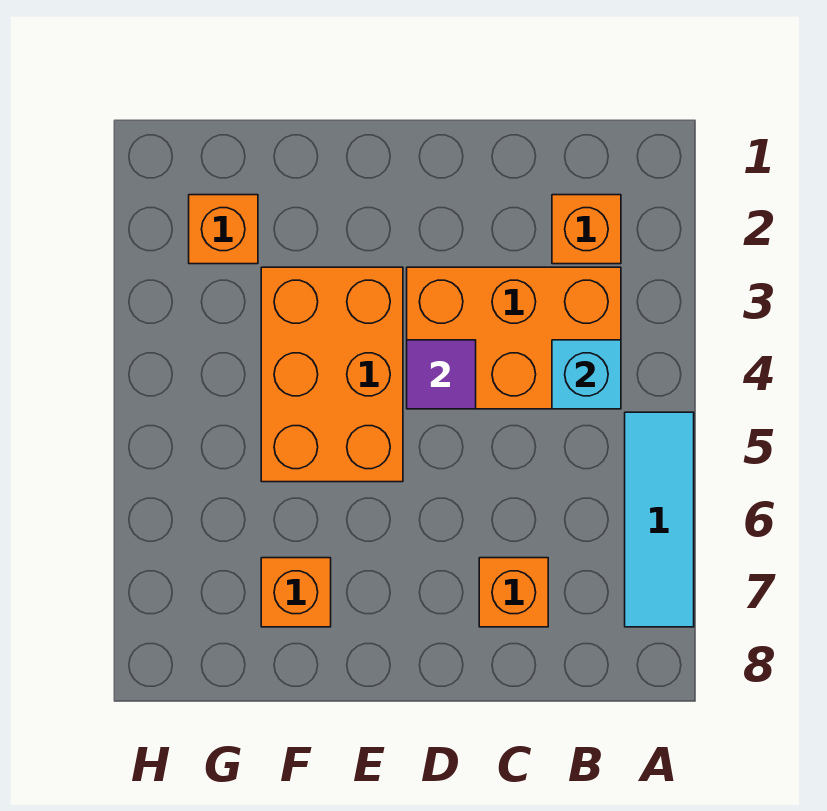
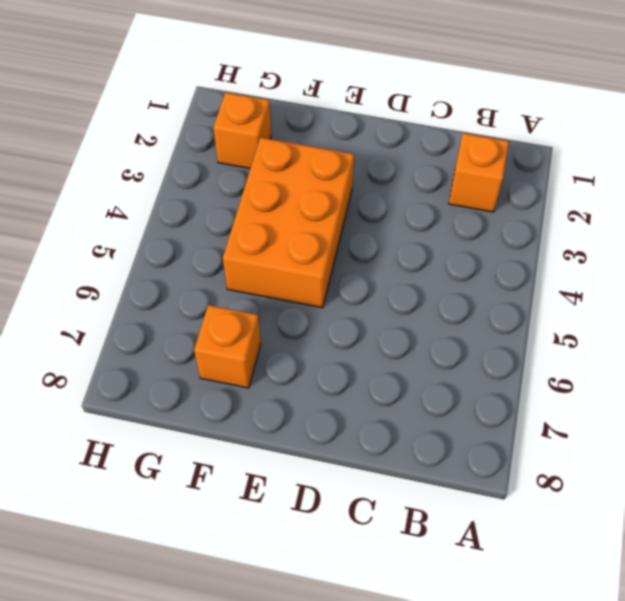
none -> cyan 1x3 tile [625,412,694,627]
none -> orange 2x3 brick [407,267,621,409]

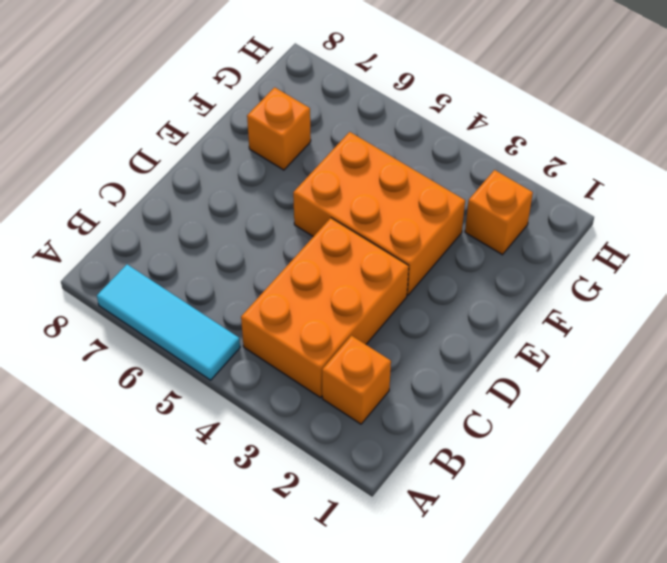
none -> orange 1x1 brick [479,558,548,627]
none -> cyan 1x1 brick [552,340,621,409]

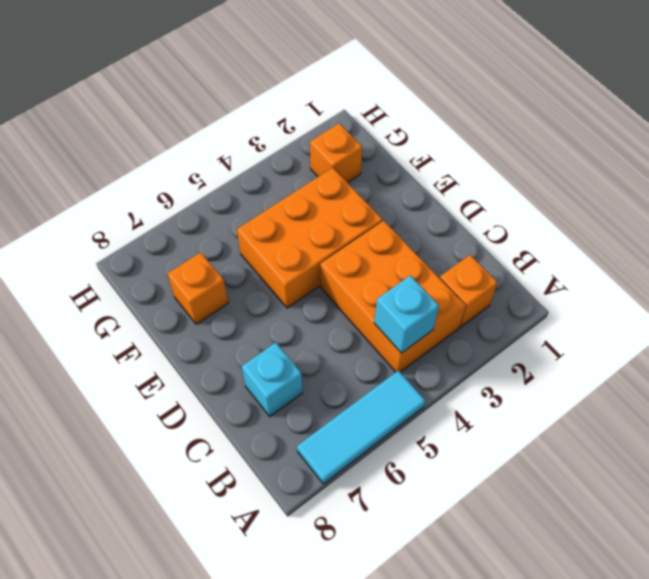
cyan 1x1 brick [242,343,303,416] -> orange 1x1 brick [479,558,548,627]
none -> purple 1x1 tile [407,340,476,409]

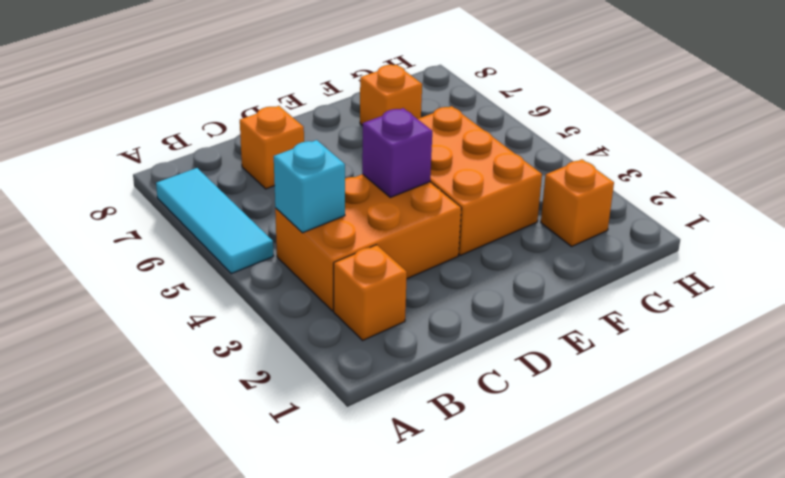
purple 1x1 brick [362,108,432,197] -> purple 1x1 tile [407,340,476,409]

